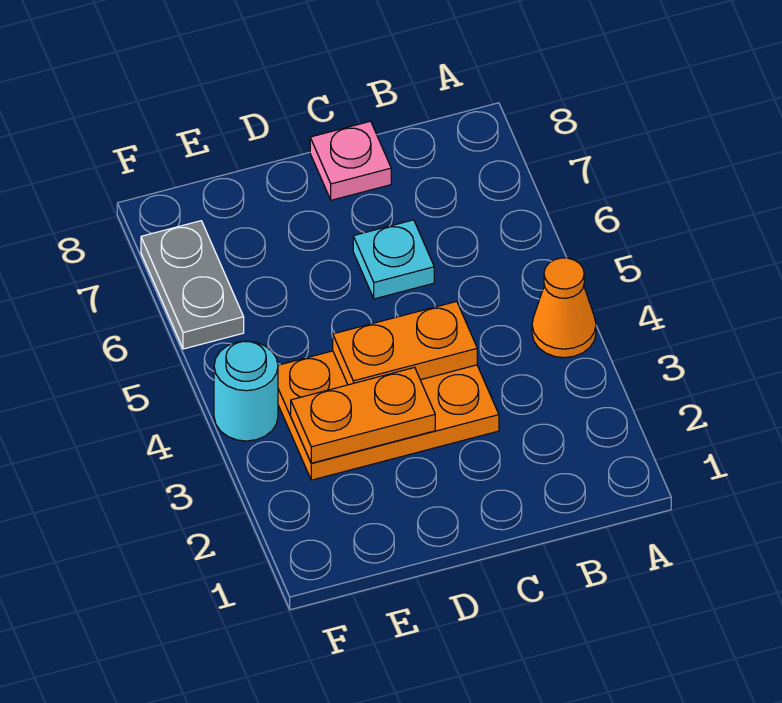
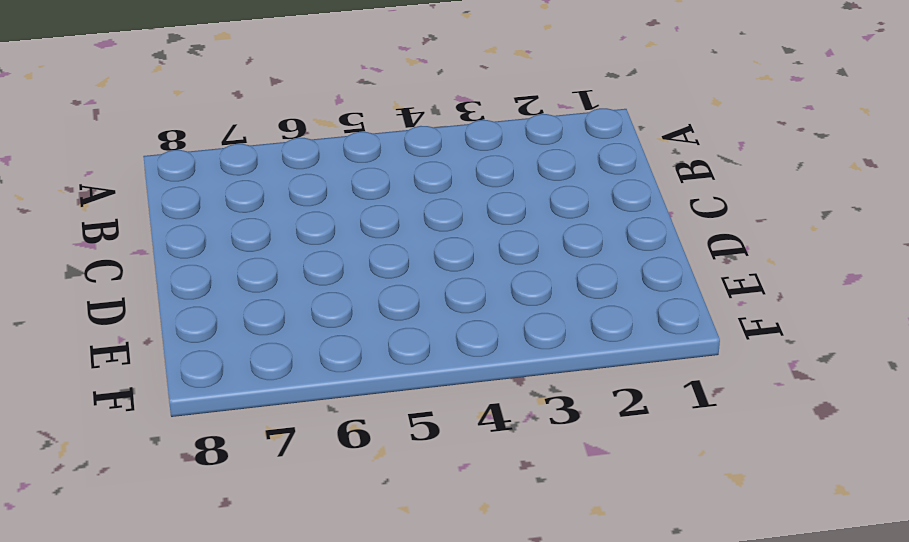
none -> orange 1x1 cone [532,258,596,358]
none -> orange 2x3 plate [278,351,499,480]

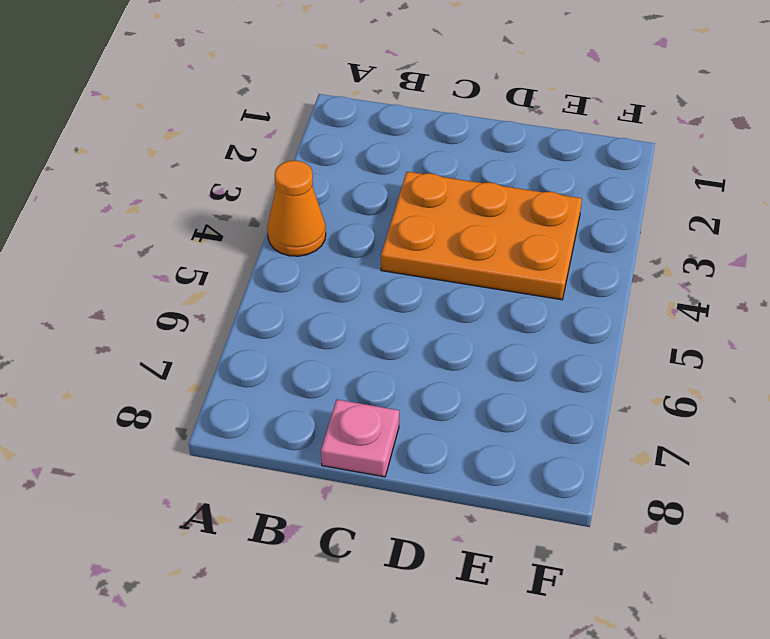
none -> cyan 1x1 plate [353,220,434,299]
none -> cyan 1x1 round brick [214,341,278,441]

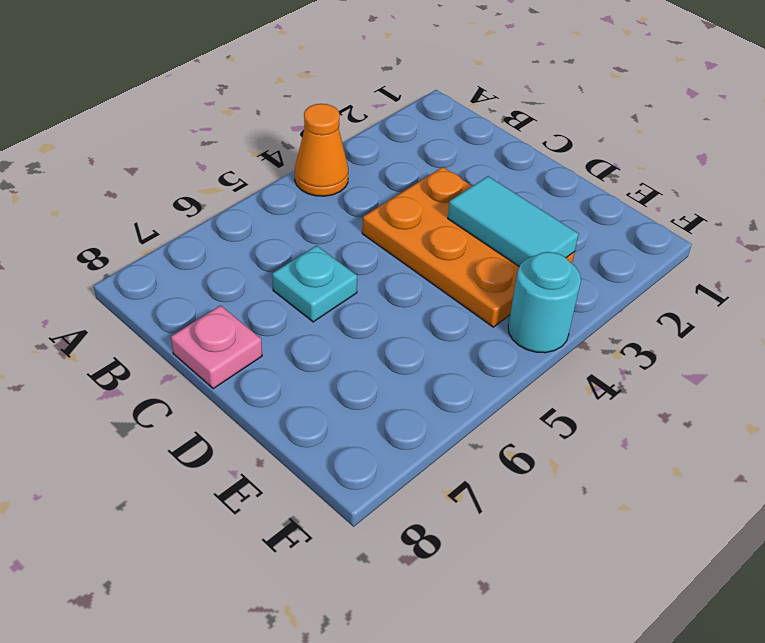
cyan 1x2 tile [448,176,579,266] -> orange 1x2 plate [291,367,435,463]
none -> grey 1x2 plate [141,221,244,349]
none -> orange 1x2 plate [333,302,477,385]

